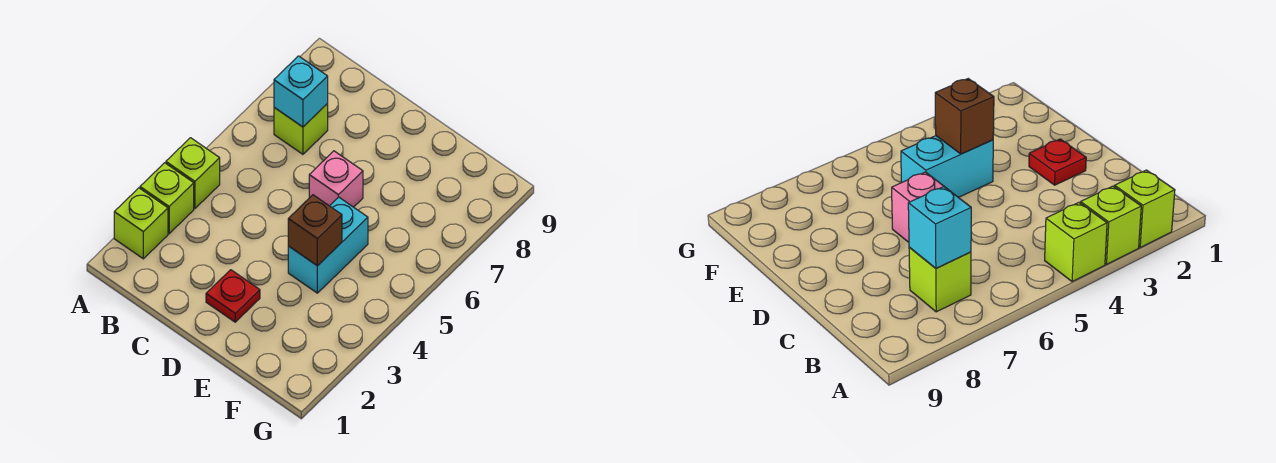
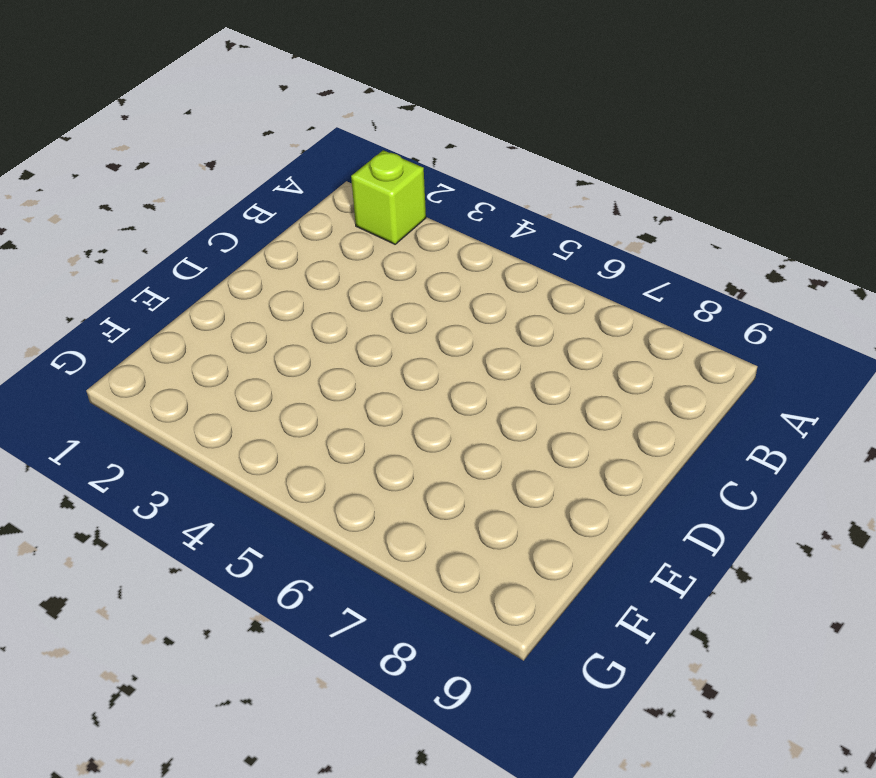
none -> lime 1x1 brick [140,163,194,234]
none -> lime 1x1 brick [166,138,220,208]

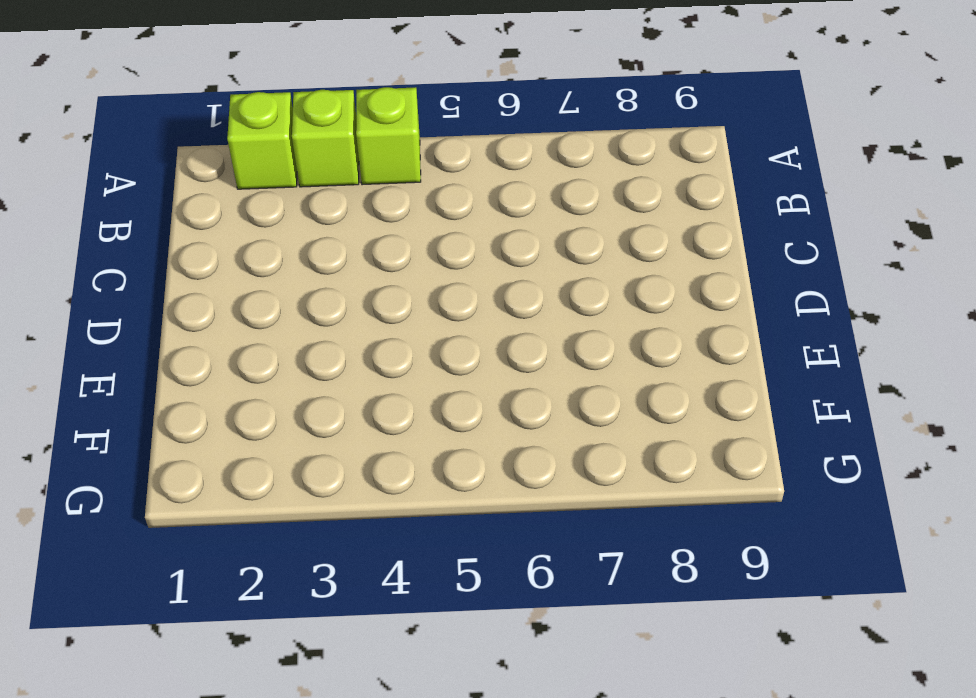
none -> lime 1x1 brick [274,104,328,154]
none -> red 1x1 plate [206,270,260,322]

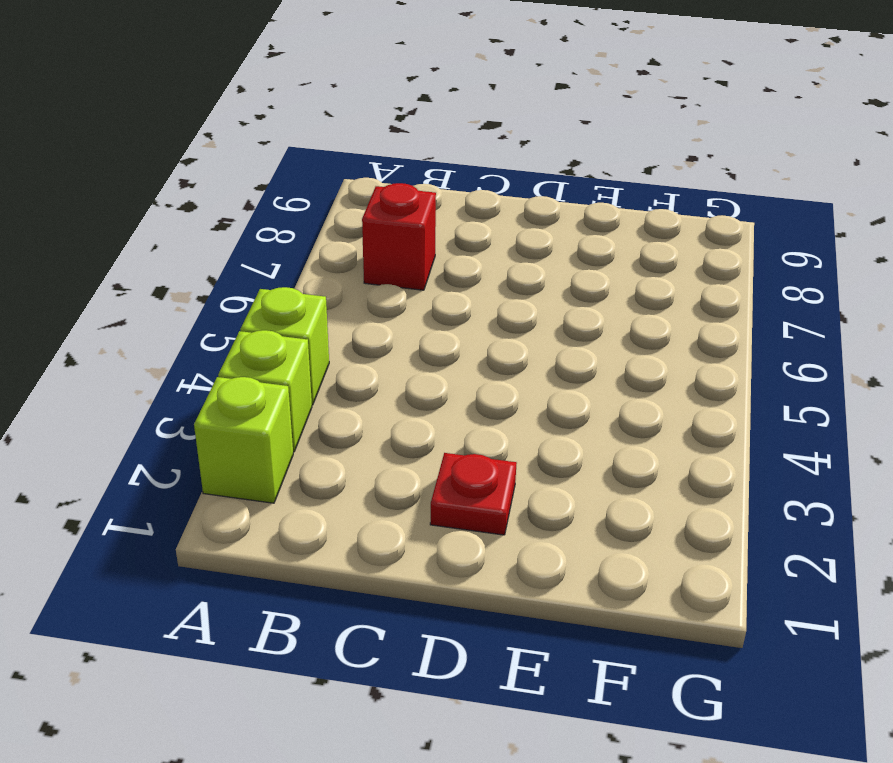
red 1x1 brick [362,183,436,290] -> lime 1x1 brick [274,104,328,154]
none -> pink 1x1 brick [309,151,363,207]
none -> cyan 1x2 brick [288,197,368,293]

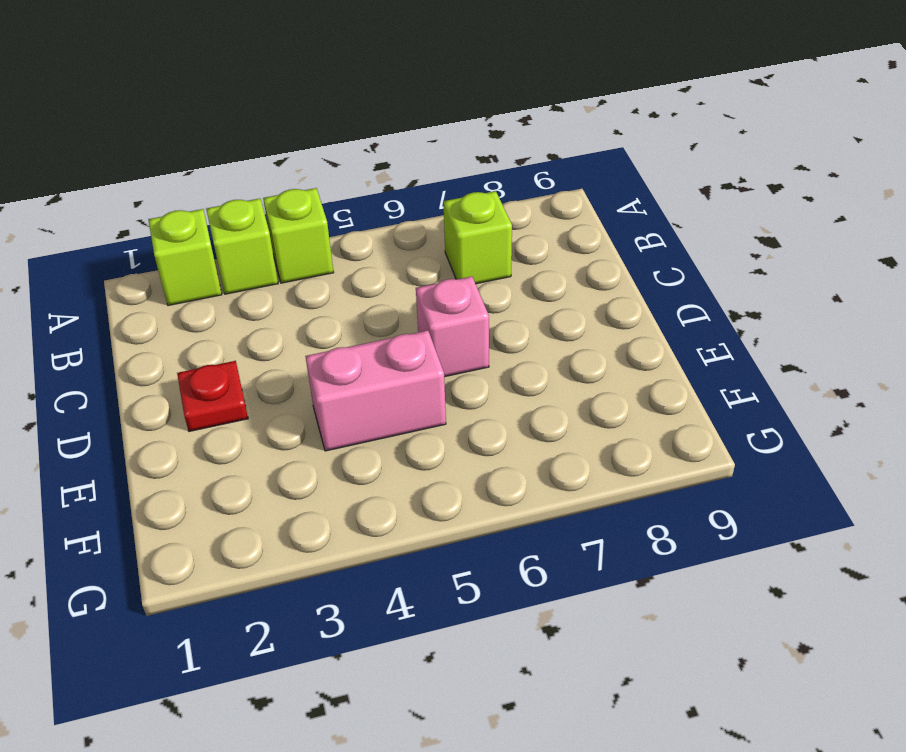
pink 1x2 brick [305,330,446,451] -> cyan 1x2 brick [288,197,368,293]
none -> cyan 1x1 brick [274,56,328,127]
none -> brown 1x1 brick [288,195,342,266]

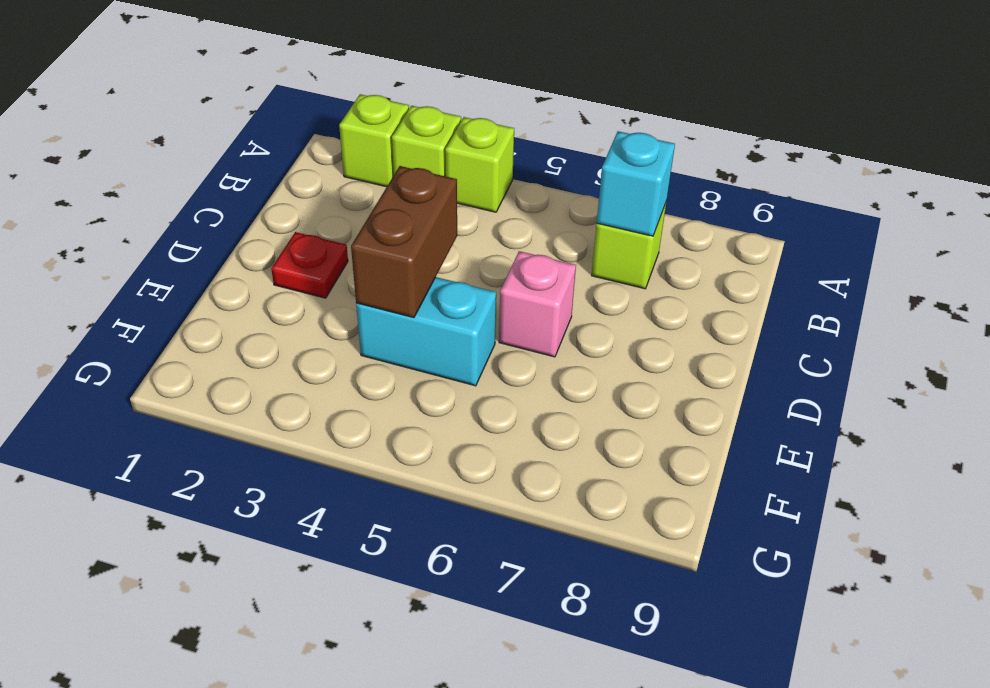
brown 1x2 brick [351,166,457,318] -> brown 1x1 brick [288,195,342,266]

